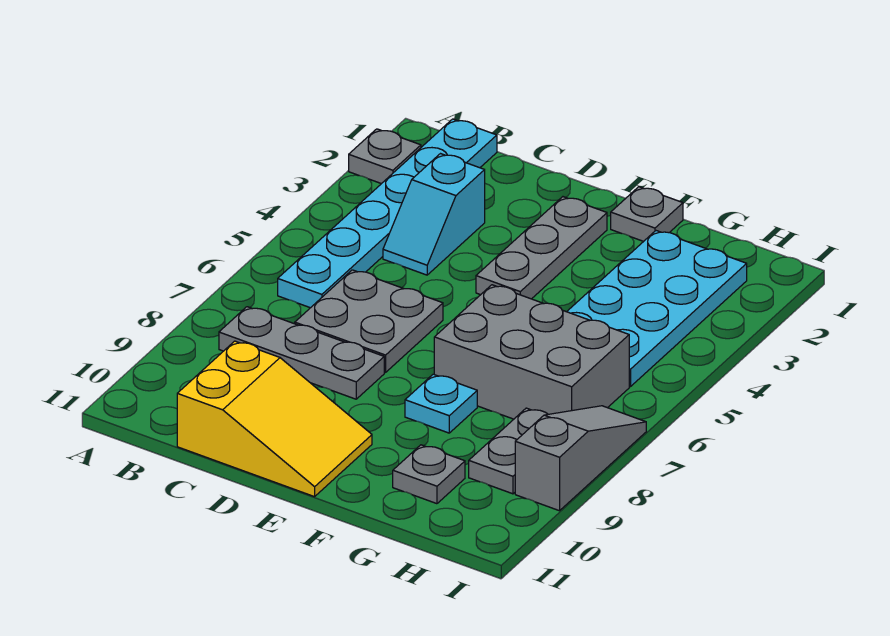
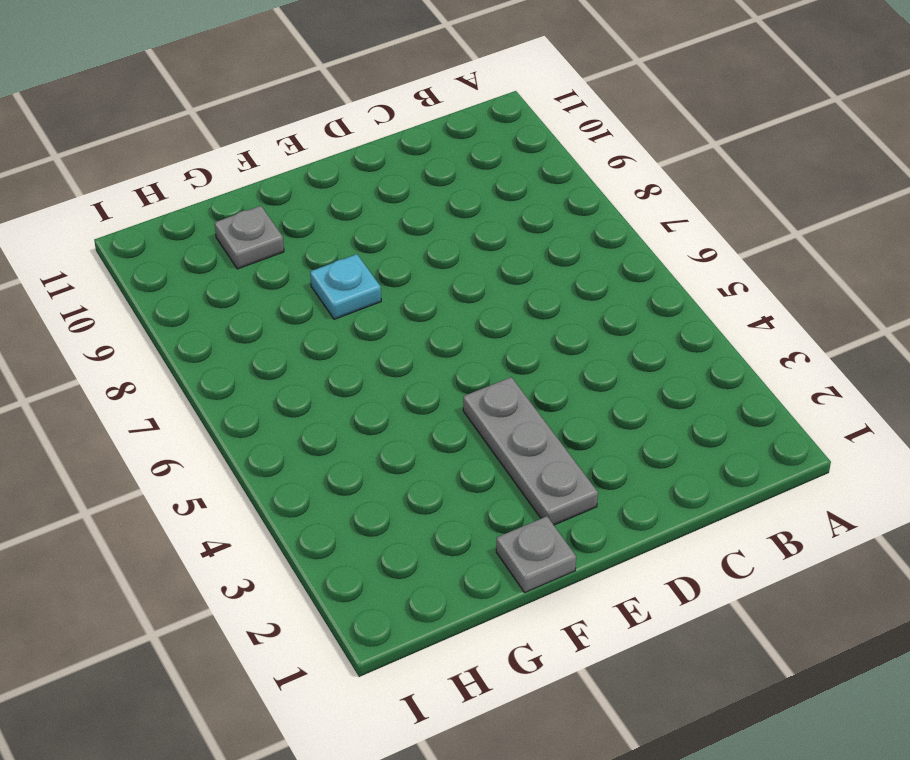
none -> grey 1x1 plate [349,129,421,184]
none -> cyan 1x6 plate [278,119,497,308]
none -> grey 1x3 plate [219,307,384,399]

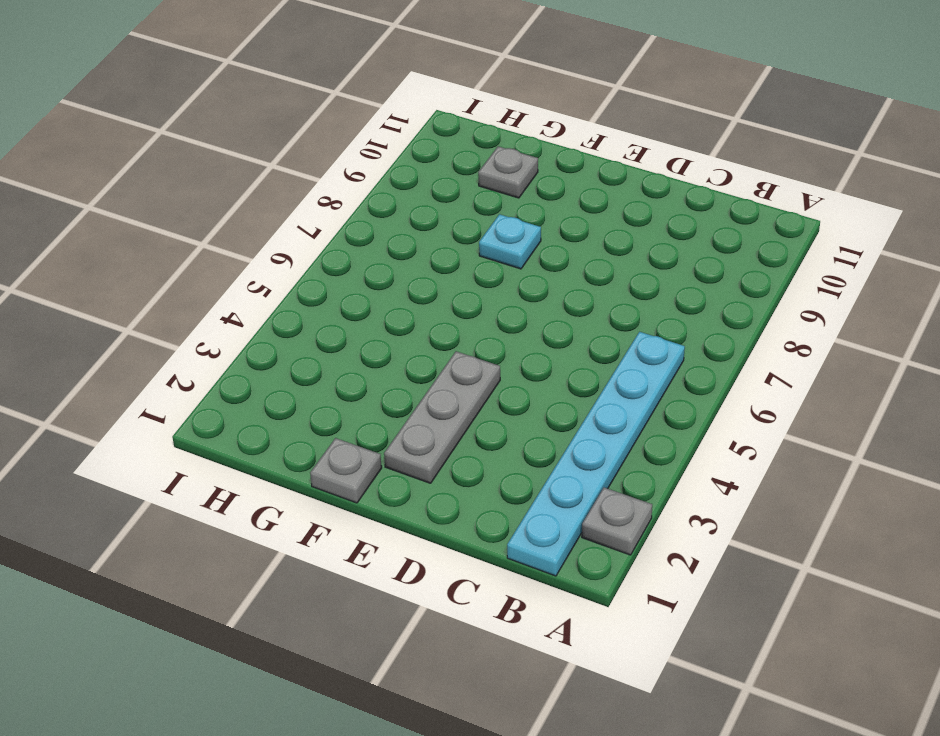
none -> grey 1x3 plate [219,307,384,399]
none -> cyan 1x2 slope [383,154,485,275]
none -> grey 2x2 plate [295,270,443,372]

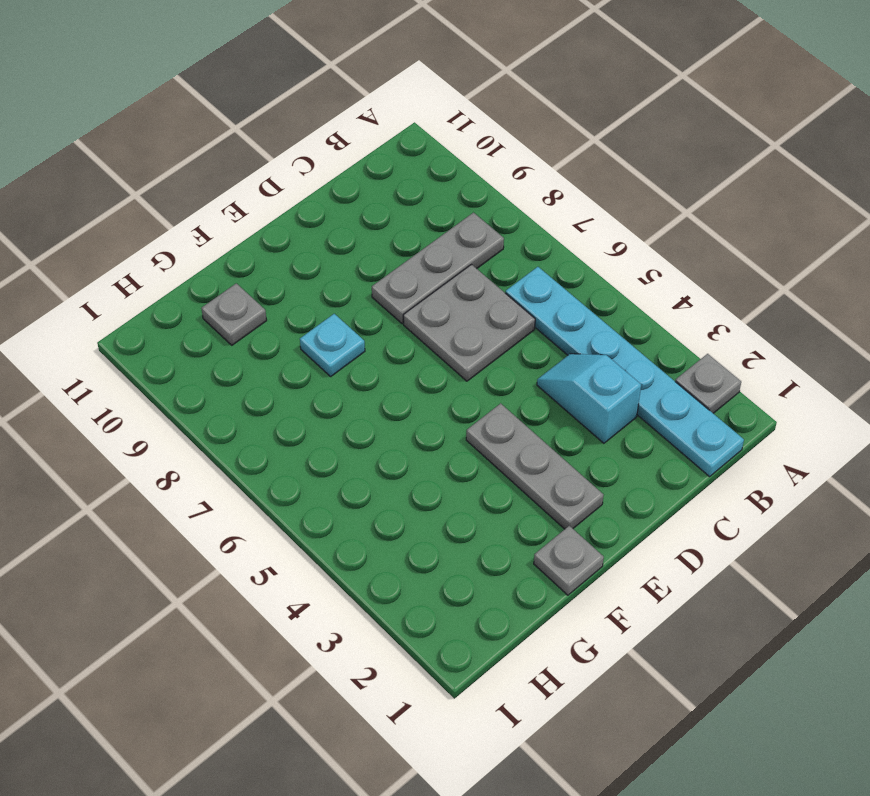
none -> yellow 2x3 slope [177,341,372,497]
none -> grey 2x3 brick [434,285,629,419]
none -> cyan 2x4 plate [567,231,747,387]

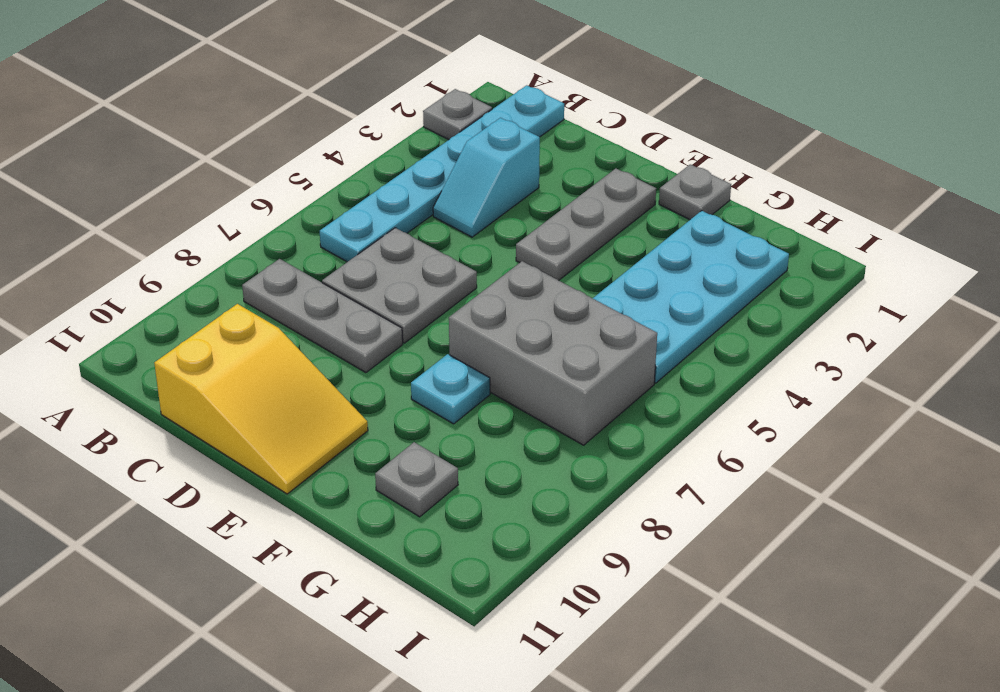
none -> grey 1x2 plate [469,408,548,494]
none -> grey 1x3 slope [515,406,646,511]

